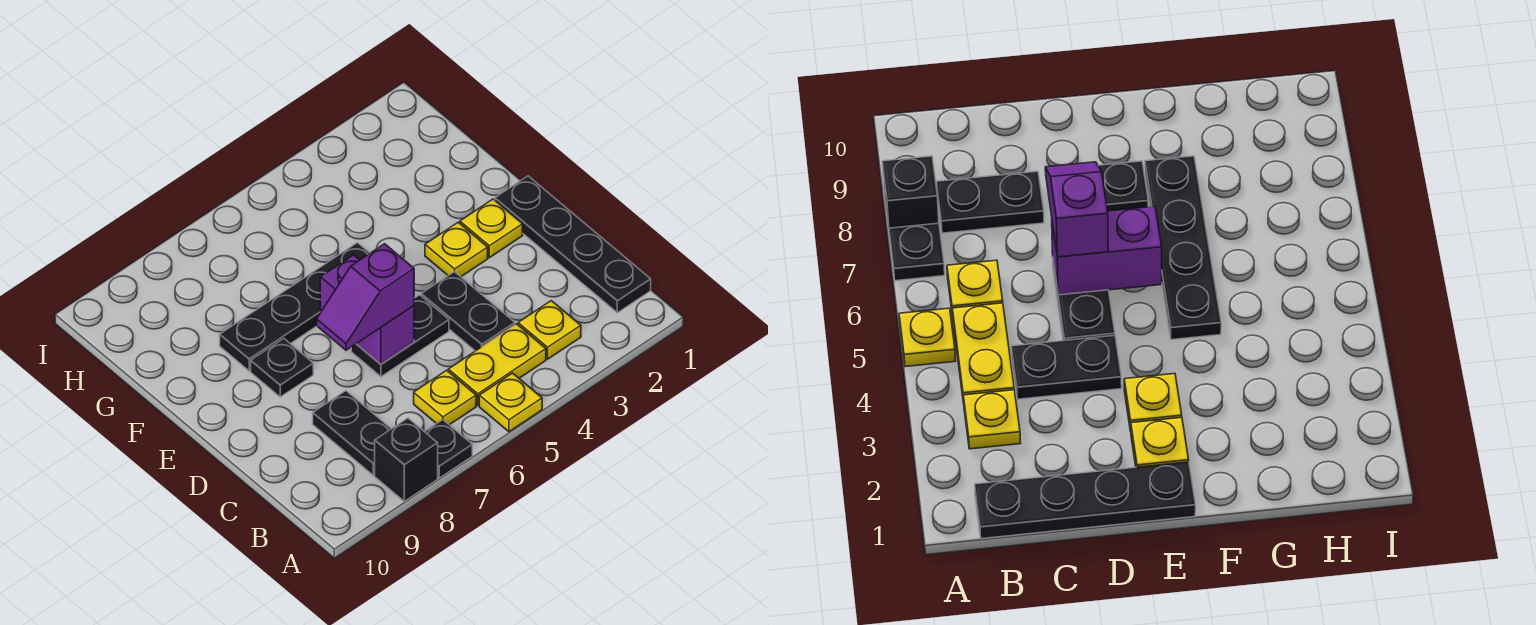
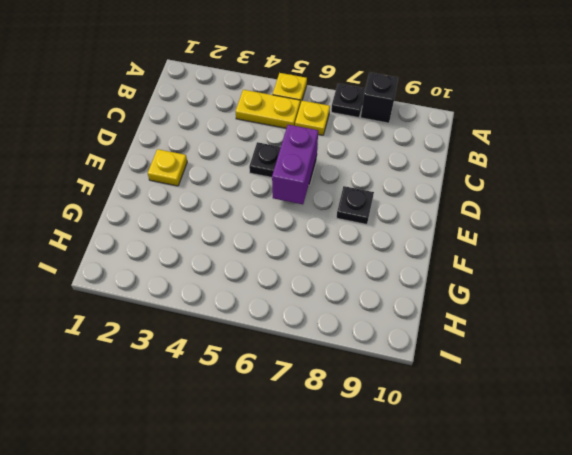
none -> black 1x4 plate [495,176,651,313]
none -> yellow 1x1 plate [518,301,581,359]
none -> black 1x2 plate [313,391,391,475]

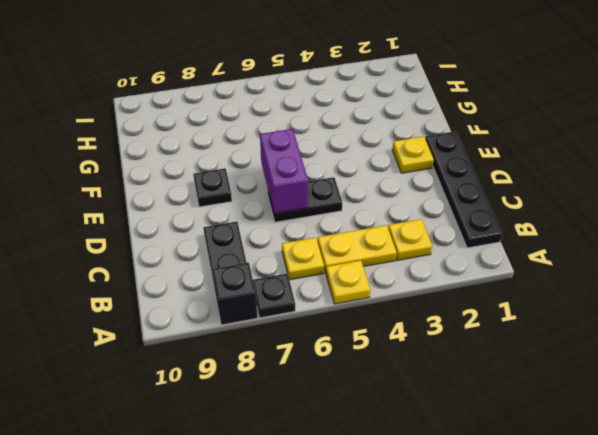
none -> black 1x2 plate [421,272,515,351]
none -> yellow 1x1 plate [425,222,488,277]
none -> black 1x4 plate [220,243,370,371]

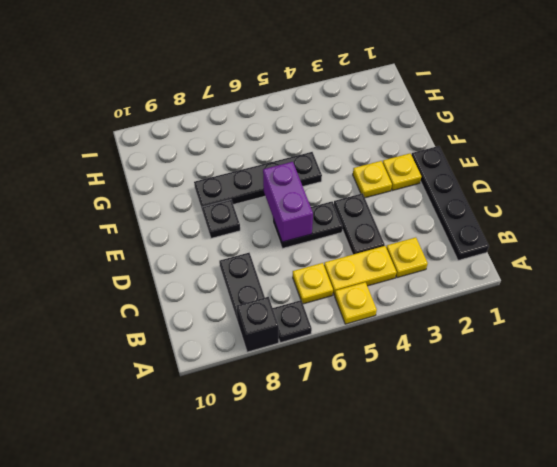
none -> purple 1x2 slope [317,244,414,350]

